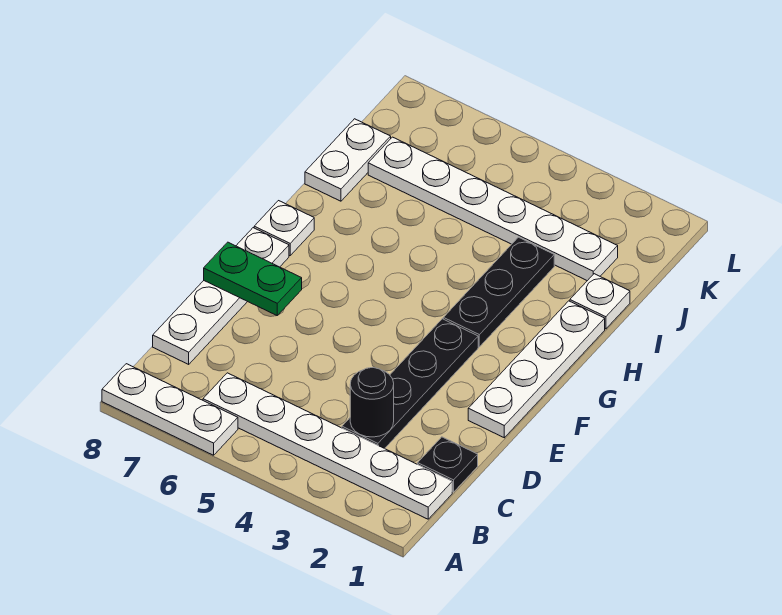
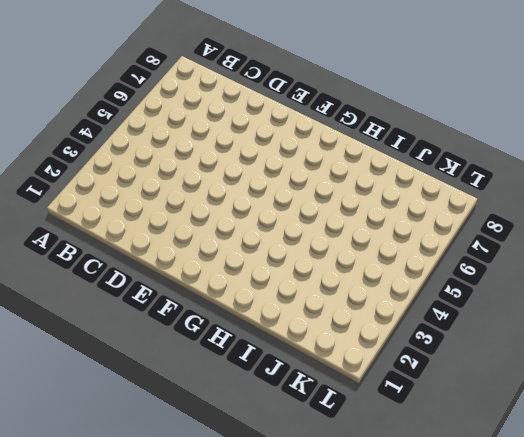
none -> white 1x3 plate [102,364,238,455]
none -> white 1x6 plate [203,373,452,519]
none -> black 1x1 plate [418,437,478,492]

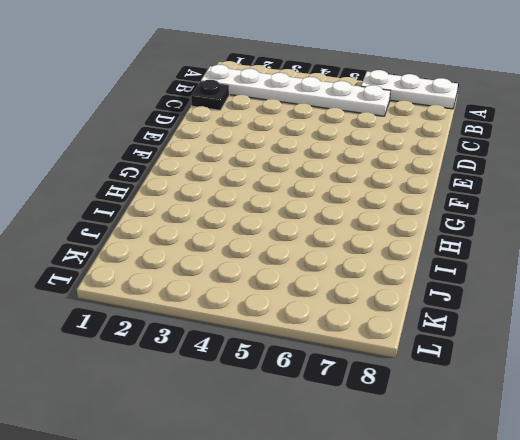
none -> black 1x4 plate [342,319,478,449]
none -> white 1x4 plate [153,228,289,364]
none -> white 1x4 plate [468,301,605,438]

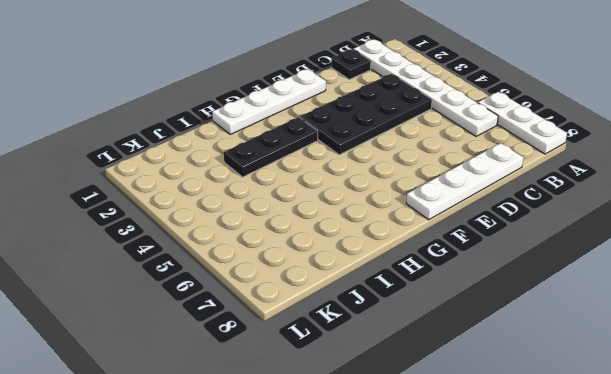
black 2x4 plate [300,74,432,155] -> black 1x4 plate [342,319,478,449]
none -> white 1x1 plate [254,201,314,256]
none -> white 1x1 plate [570,274,630,329]
none -> white 1x2 plate [305,119,391,201]

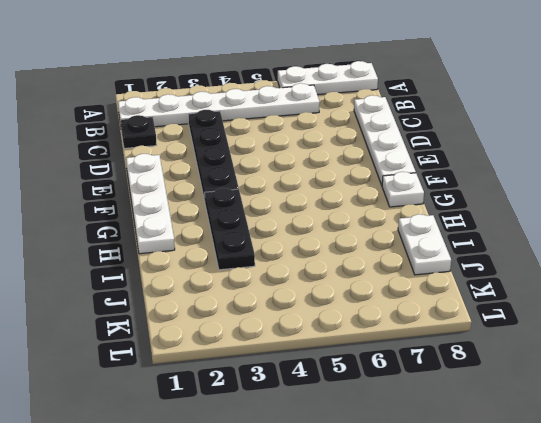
none -> white 1x1 plate [570,274,630,329]
none -> white 1x6 plate [368,137,618,281]
none -> black 1x1 round brick [350,367,394,437]

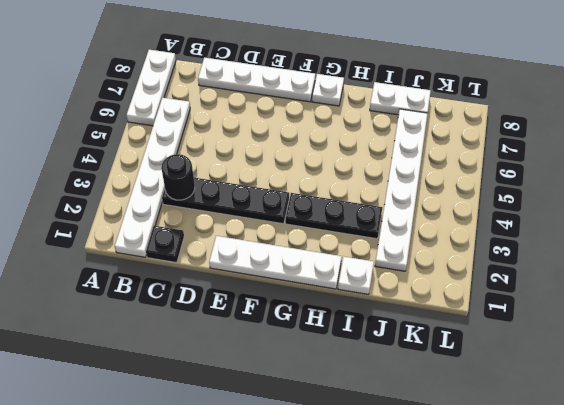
none -> green 1x2 plate [204,242,302,316]

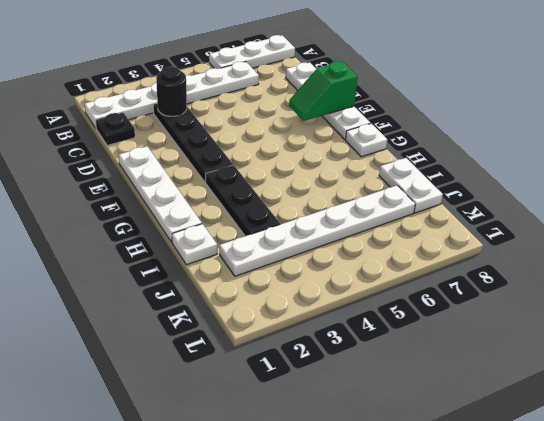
green 1x2 slope [289,62,358,121] -> green 1x2 plate [204,242,302,316]

